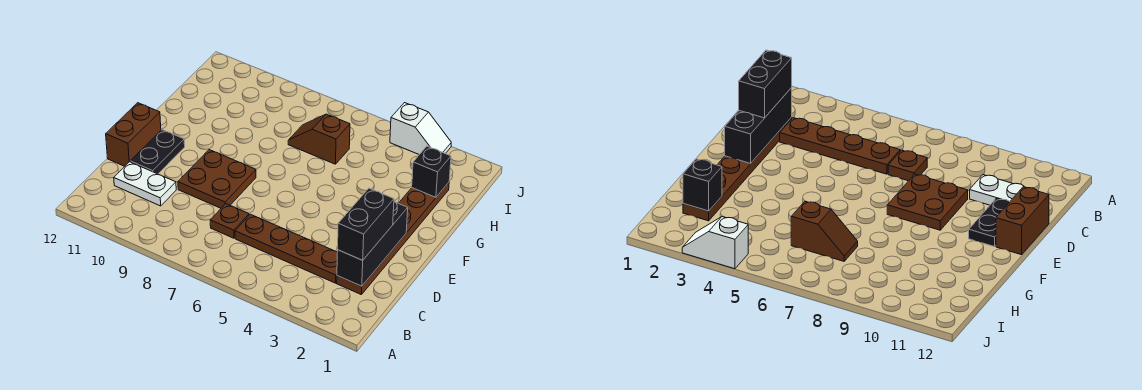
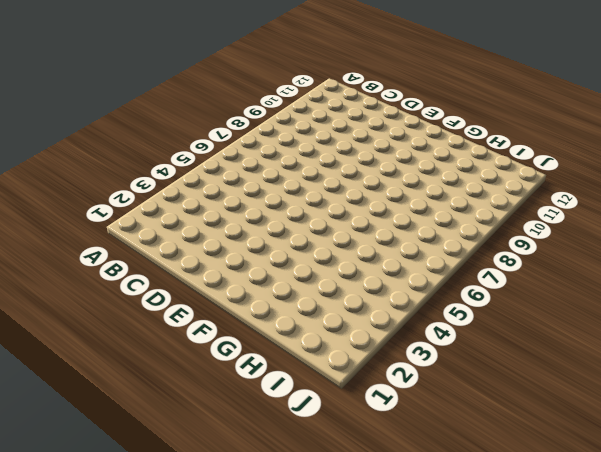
none -> brown 1x6 plate [337,183,449,295]
none -> brown 1x4 plate [235,214,337,283]
none -> brown 1x1 plate [210,204,249,238]

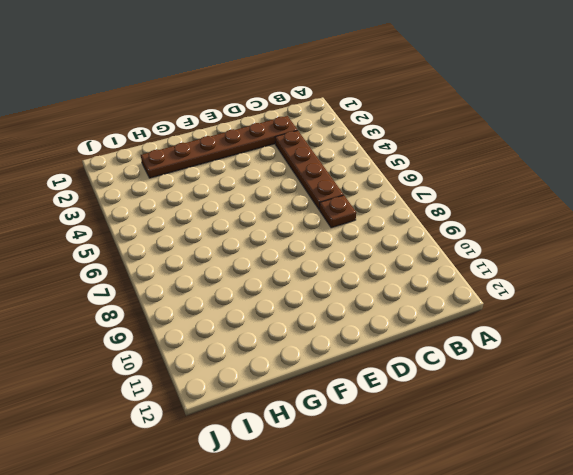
none -> white 1x2 plate [114,162,176,206]
none -> brown 2x2 plate [178,150,256,208]
none -> black 1x2 plate [130,130,185,174]

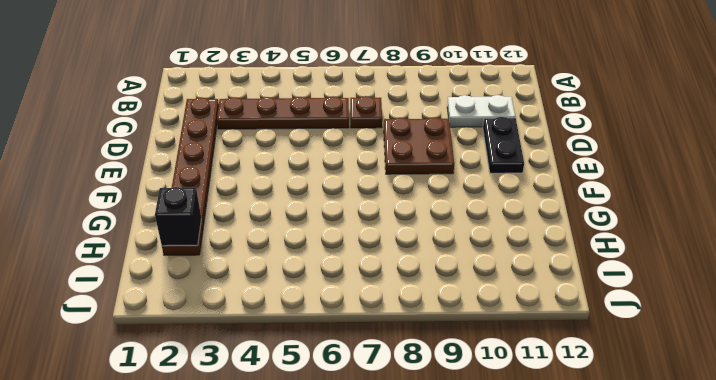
none -> brown 1x2 brick [106,103,161,166]
none -> brown 1x2 slope [288,114,350,164]
none -> white 1x2 slope [390,103,451,155]

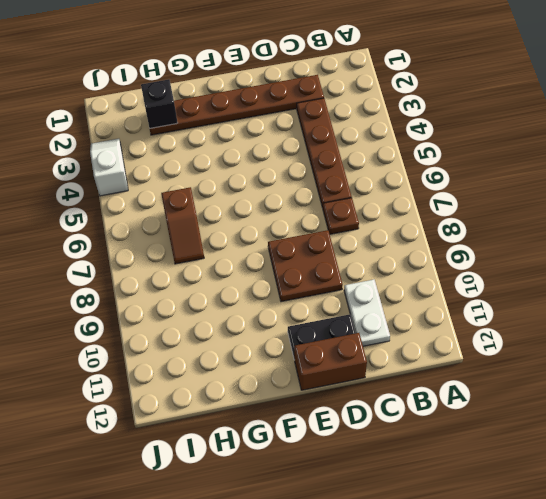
none -> black 1x3 brick [337,202,408,286]
none -> black 1x2 brick [338,188,394,260]

